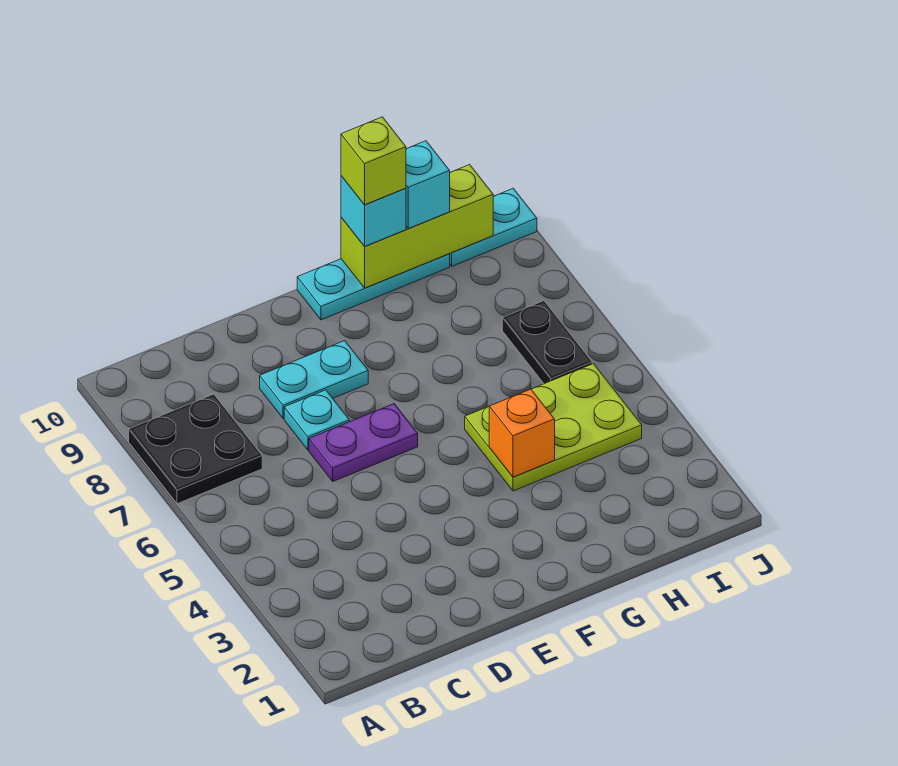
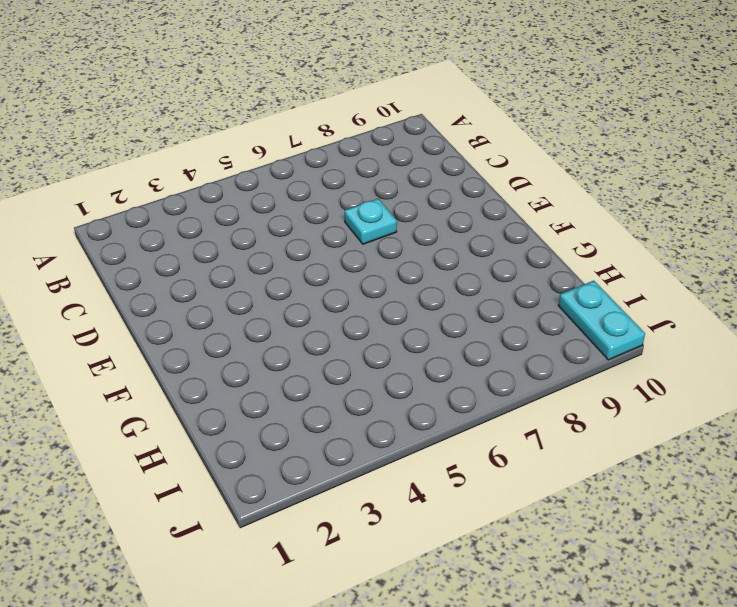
none -> black 2x2 plate [129,394,262,504]
none -> purple 1x2 plate [309,404,418,481]
none -> cyan 1x2 plate [260,341,368,419]

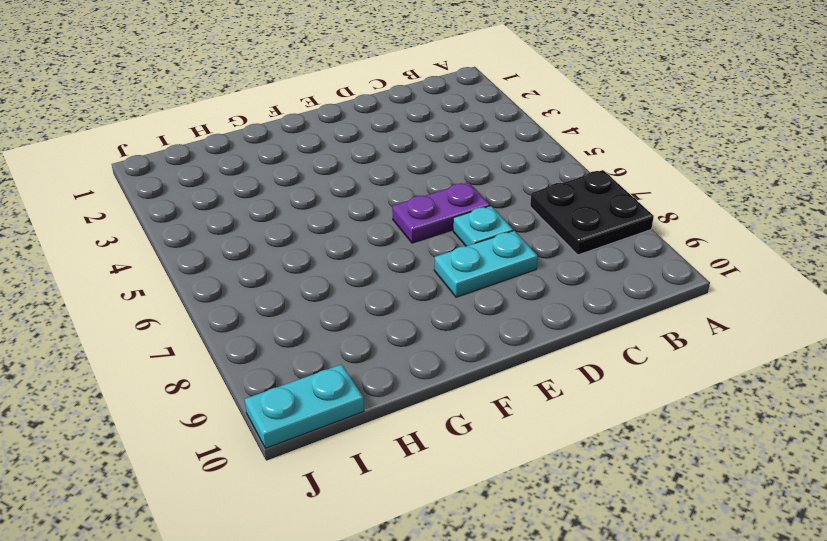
none -> cyan 1x3 plate [297,254,450,320]
none -> lime 2x3 plate [465,364,642,491]
none -> black 1x2 plate [502,301,592,384]

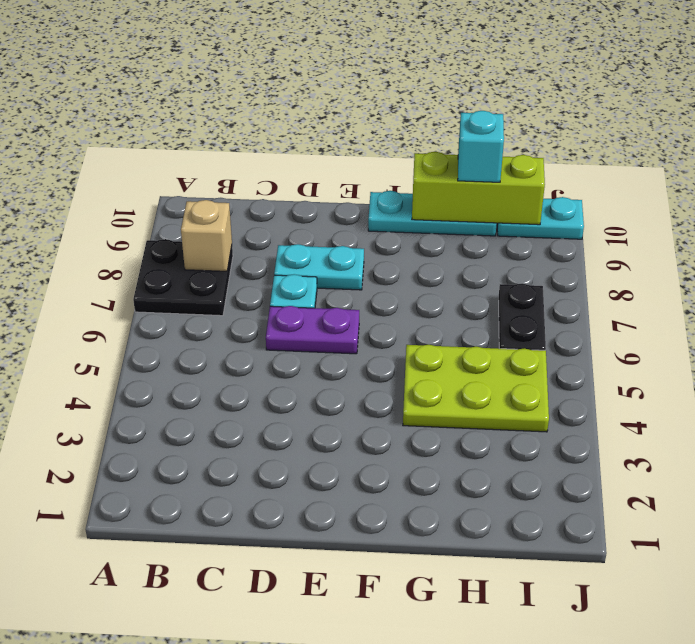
tan 1x1 brick [181,200,232,271] -> none
none -> orange 1x1 brick [489,389,555,477]
none -> cyan 1x1 brick [341,176,406,247]
none -> lime 1x1 brick [341,117,406,205]

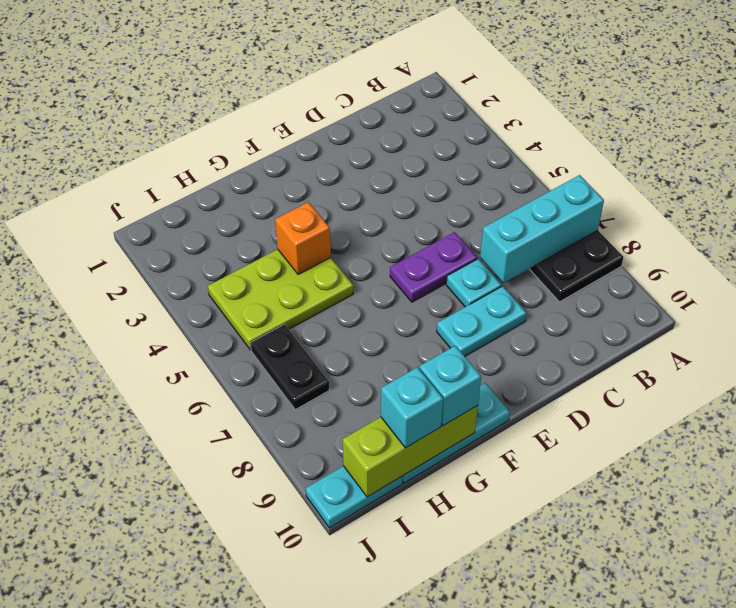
cyan 1x3 brick [480,175,604,283] -> none
none -> lime 1x1 brick [341,117,406,205]

